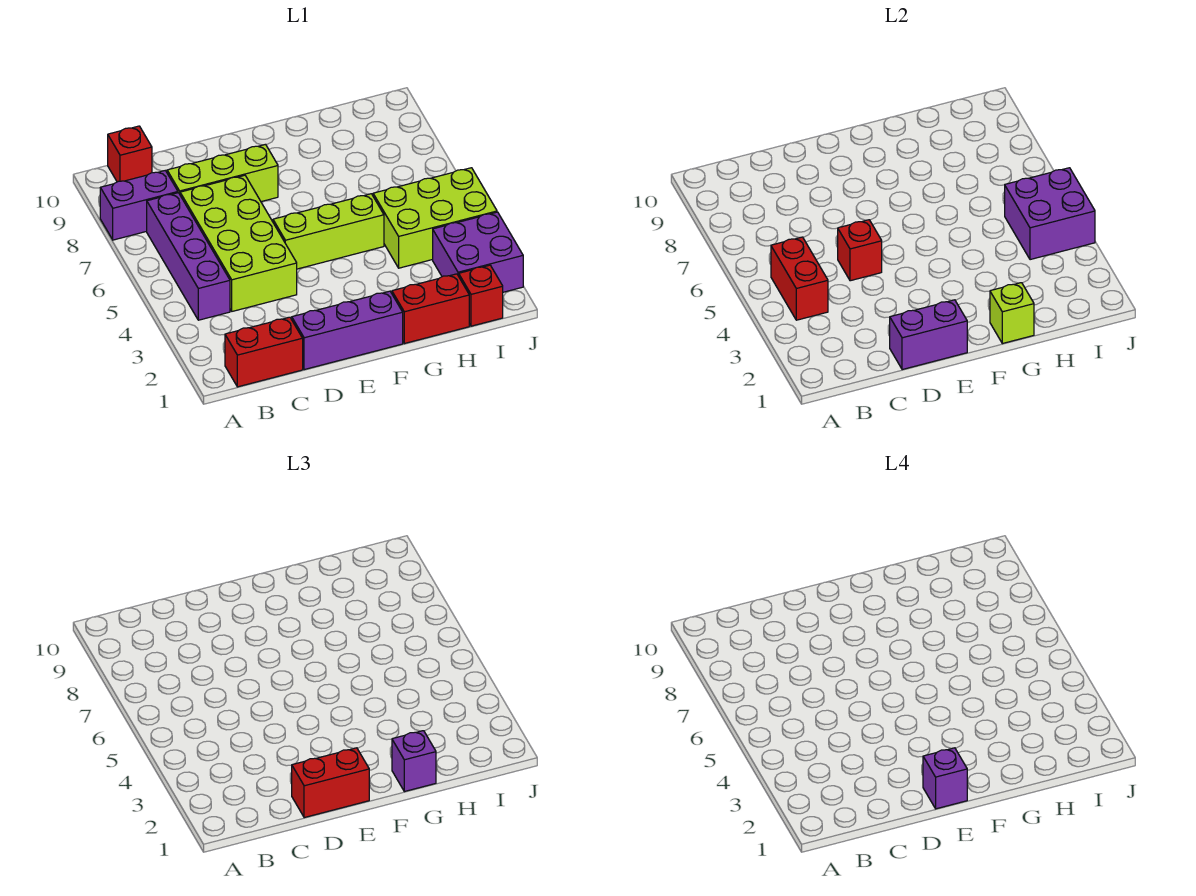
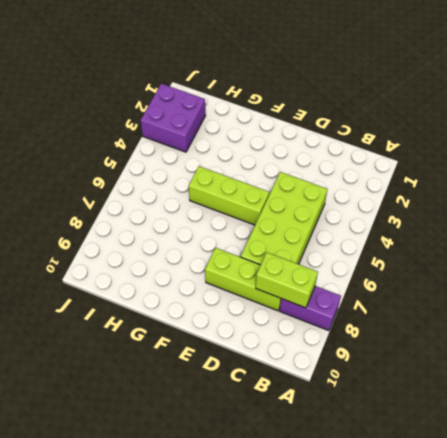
lime 1x2 brick [256,253,318,308] -> none
none -> red 1x2 brick [225,317,303,387]
none -> purple 1x4 brick [147,193,230,320]
none -> red 1x1 brick [108,126,152,182]

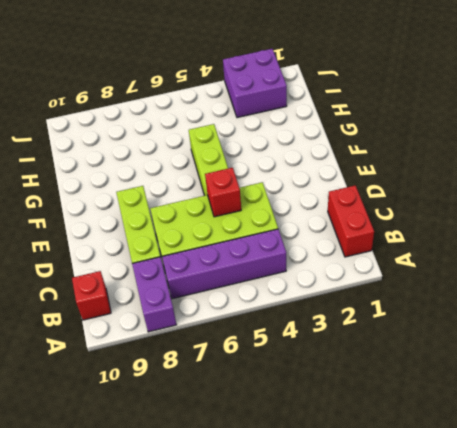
none -> purple 1x3 brick [292,291,403,370]
none -> red 1x2 brick [392,274,469,344]
none -> lime 2x3 brick [373,168,497,268]

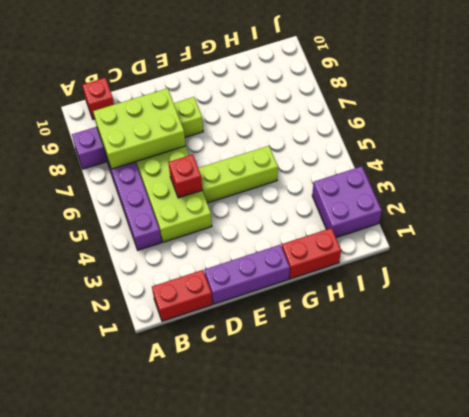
lime 2x3 brick [93,88,186,169] -> lime 2x3 brick moved to [373,168,497,268]
none -> red 1x1 brick [459,265,503,326]
none -> red 1x2 brick [771,237,828,320]
none -> purple 1x2 brick [890,300,967,370]

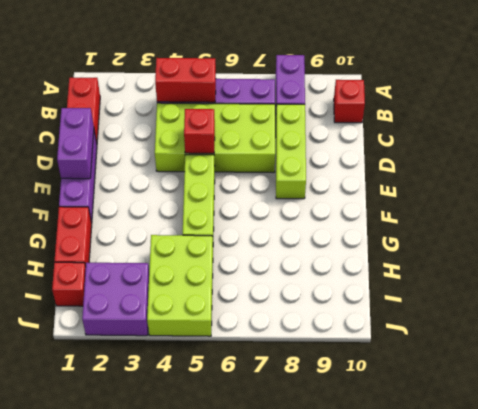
none -> lime 1x1 brick [990,283,1034,344]
none -> purple 2x2 brick [1005,168,1095,260]
none -> red 1x2 brick [292,748,369,818]

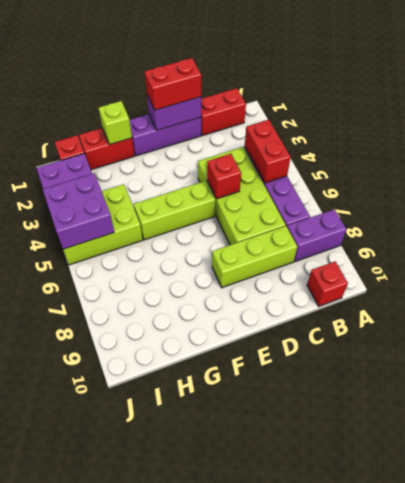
none -> purple 1x1 brick [392,731,436,792]
none -> purple 1x1 brick [923,748,967,809]

